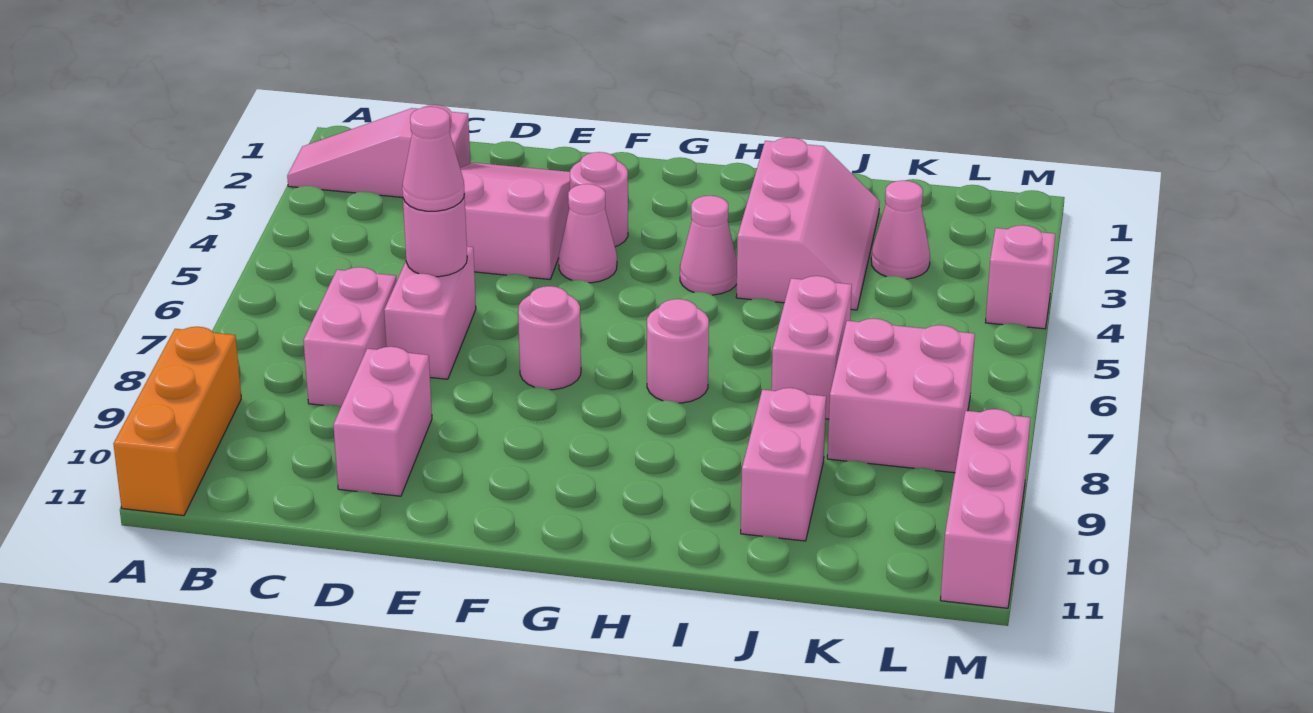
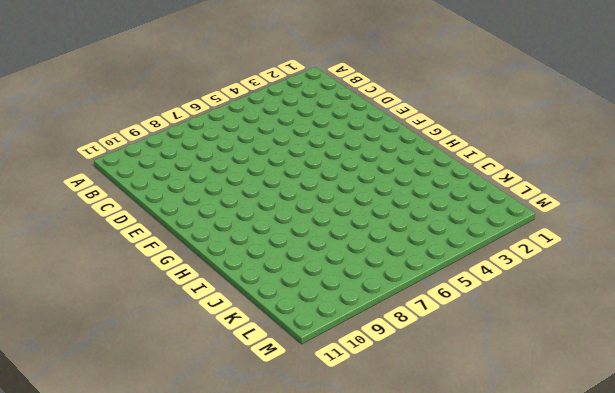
none -> pink 1x3 slope [287,105,470,197]
none -> orange 1x3 brick [113,327,241,516]
none -> pink 1x2 brick [303,267,397,407]

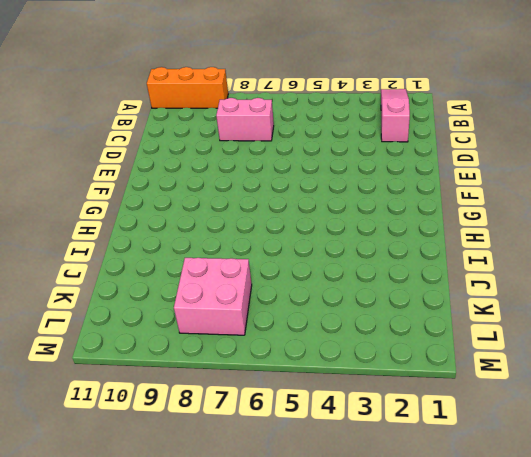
none -> pink 2x3 slope [460,163,570,279]
none -> pink 1x2 brick [384,246,476,379]
none -> pink 1x2 brick [333,347,432,496]

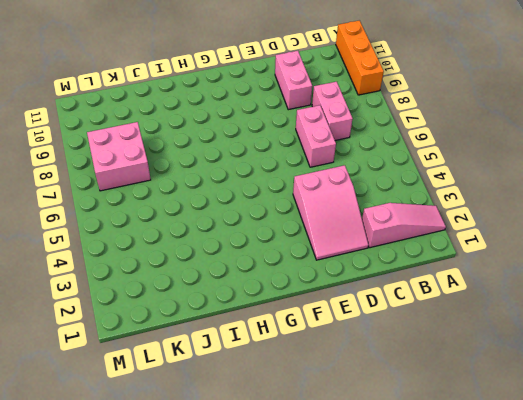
none -> pink 1x1 round brick [570,152,628,247]
none -> pink 1x1 cone [559,184,617,283]
none -> pink 1x1 round brick [518,286,581,390]

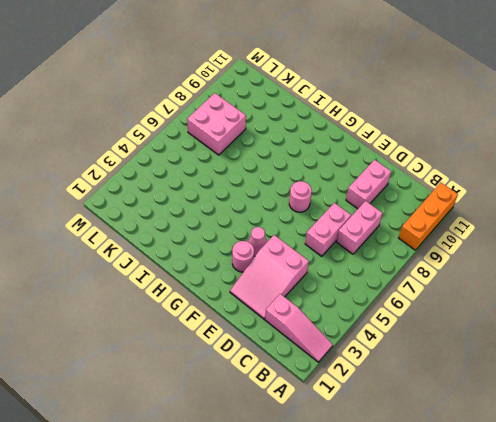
none -> pink 1x1 cone [680,196,737,295]
none -> pink 1x1 round brick [647,299,709,403]
none -> pink 2x3 slope [736,138,880,310]

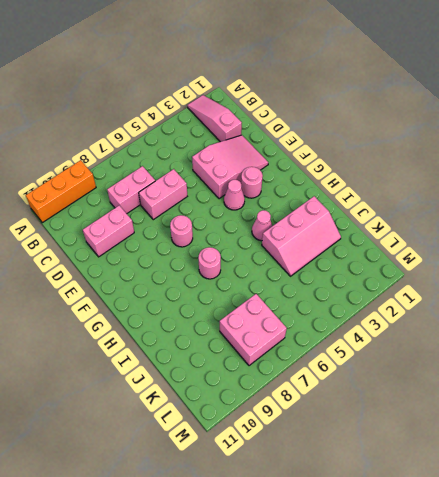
none -> pink 1x2 brick [771,276,852,419]
none -> pink 1x2 brick [741,388,826,541]
none -> pink 1x1 cone [871,180,930,279]

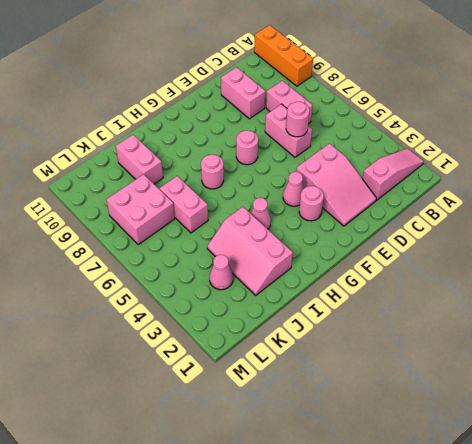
none -> pink 1x1 brick [986,225,1055,329]
none -> pink 1x3 brick [940,409,1030,608]
none -> pink 1x1 cone [402,107,464,211]

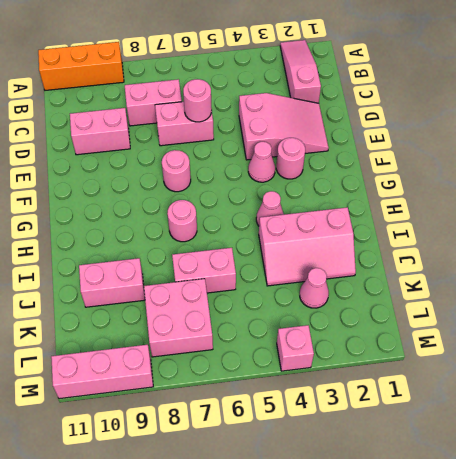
none -> pink 1x1 cone [402,107,464,211]

